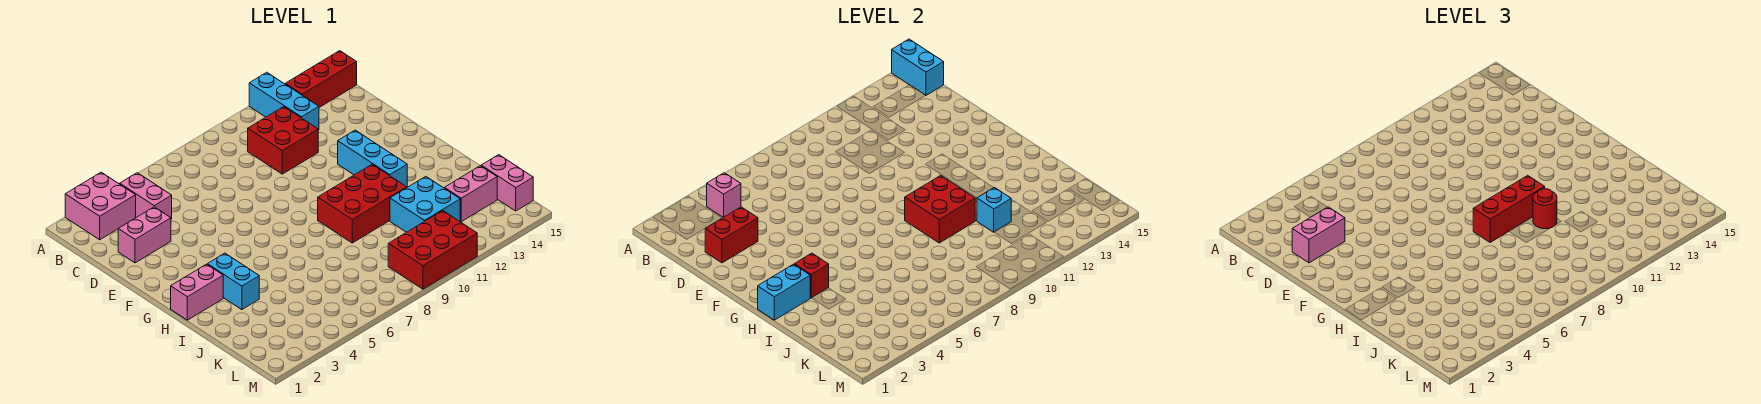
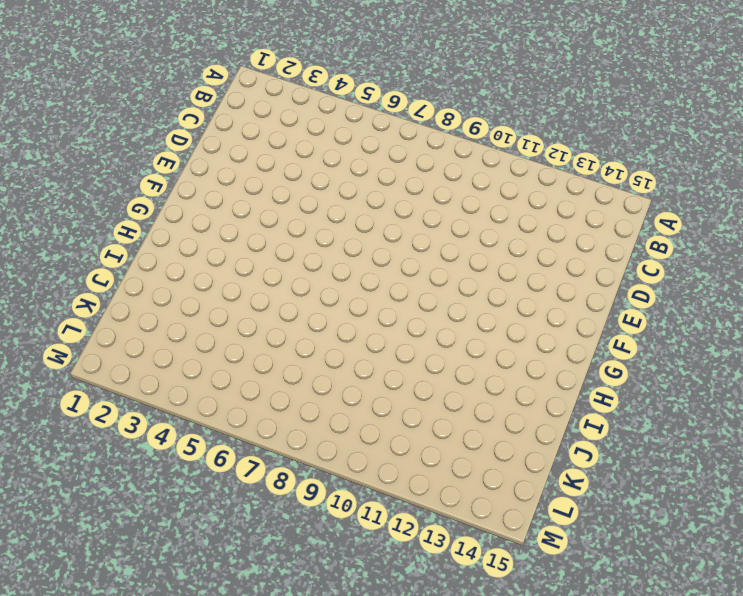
none -> pink 2x2 brick [65,172,136,240]
none -> cyan 1x3 brick [249,72,319,130]
none -> pink 1x2 brick [120,173,172,219]

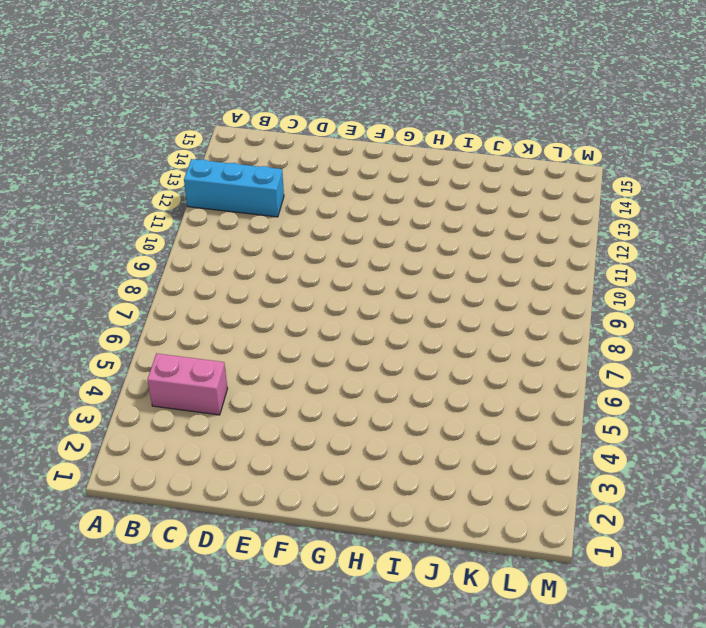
none -> pink 2x2 brick [65,172,136,240]
none -> red 1x3 brick [286,51,357,107]
none -> red 2x2 brick [248,107,318,174]

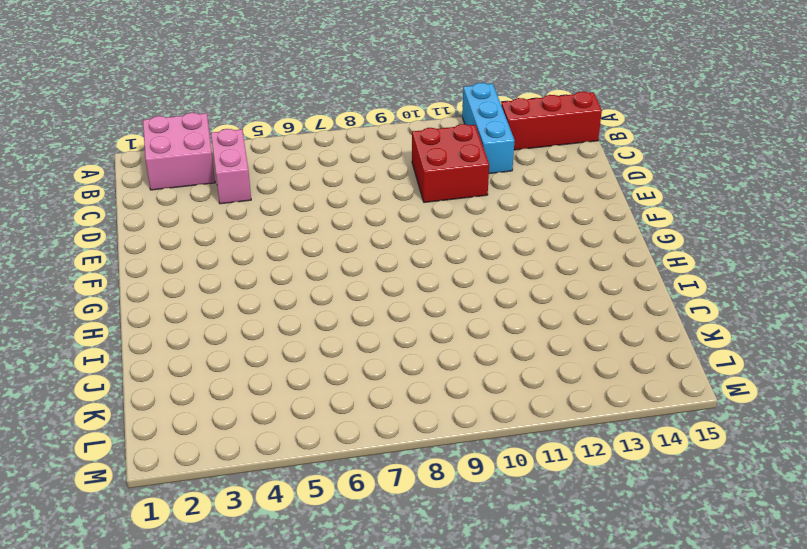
none -> pink 1x2 brick [118,207,171,263]
none -> cyan 1x3 brick [338,130,407,187]
none -> pink 1x2 brick [171,264,223,320]

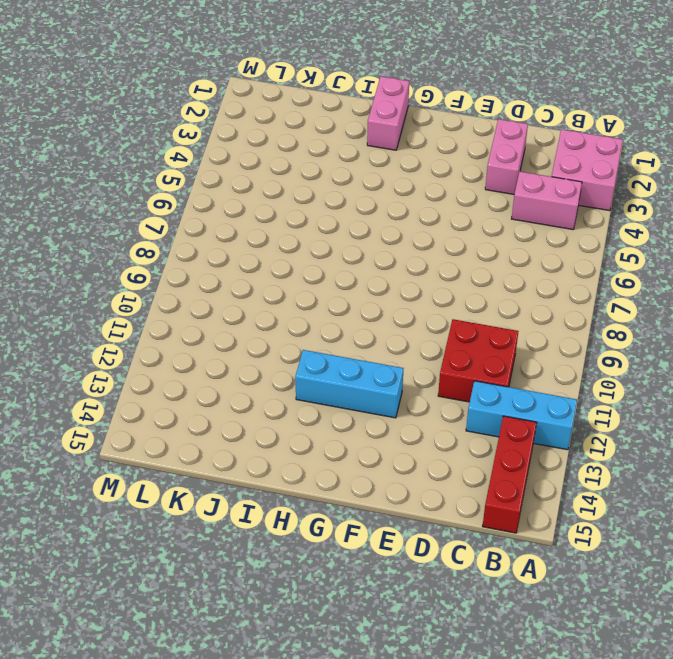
none -> cyan 1x2 brick [207,253,259,310]
none -> red 2x3 brick [318,165,407,243]
none -> cyan 2x2 brick [390,177,460,232]

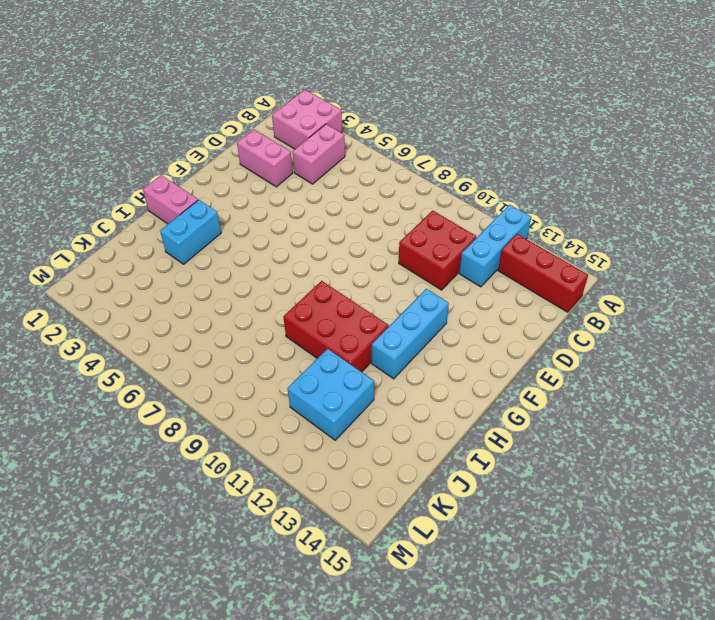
none -> pink 1x2 brick [445,166,497,222]
none -> pink 1x2 brick [481,155,533,211]
none -> red 2x3 brick [388,211,477,289]

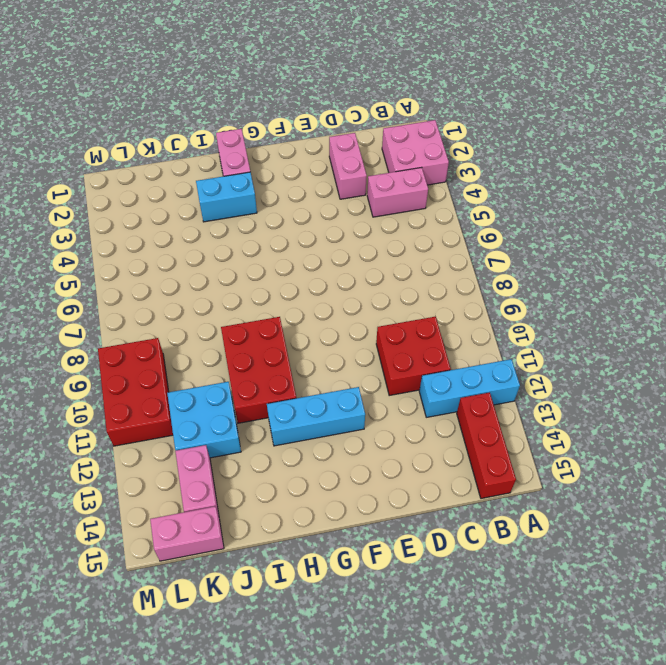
none -> cyan 1x2 brick [892,39,944,95]
none -> pink 1x1 brick [707,173,741,217]
none -> red 1x2 brick [705,207,758,263]

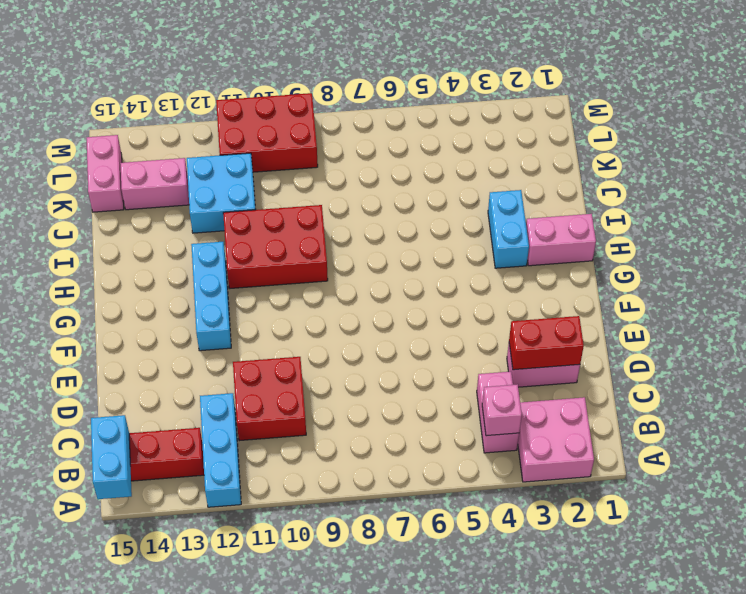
none -> cyan 1x2 brick [758,264,810,320]
none -> red 1x1 brick [794,253,829,298]
none -> red 2x2 brick [905,175,975,243]

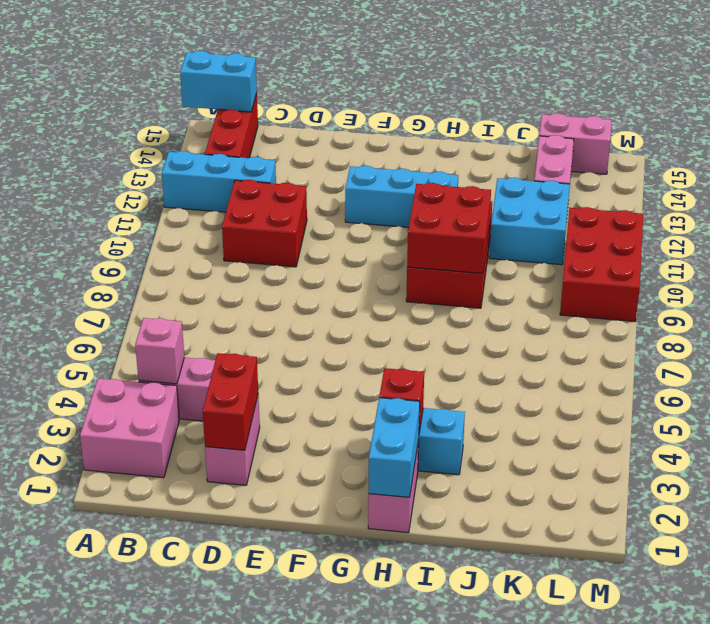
none -> cyan 1x1 brick [977,188,1011,232]
none -> pink 1x2 brick [1292,207,1345,263]
none -> red 1x3 brick [1473,175,1545,242]

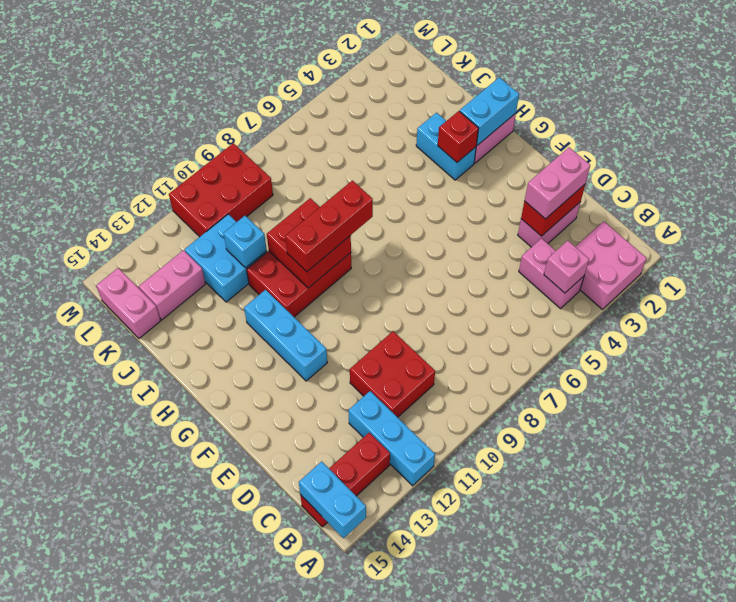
none -> red 1x1 round brick [1533,189,1557,229]

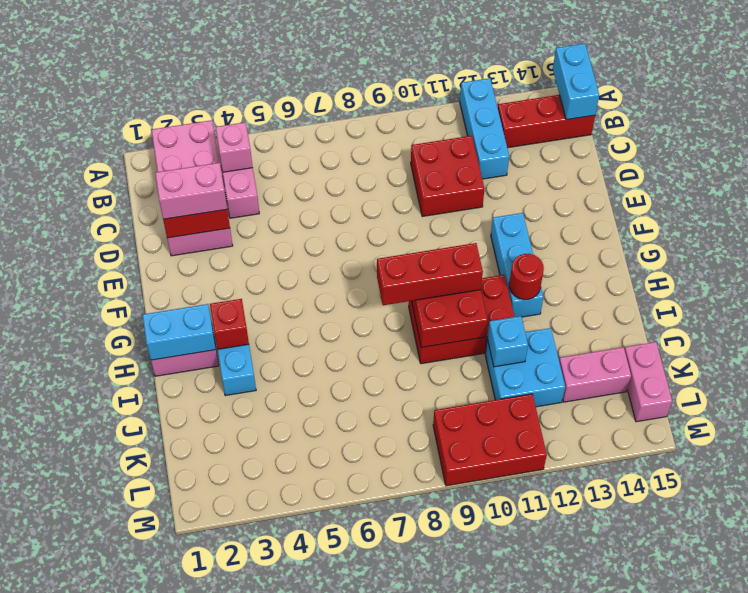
red 1x1 round brick [509,254,544,300] -> red 1x1 round brick moved to [1533,189,1557,229]

